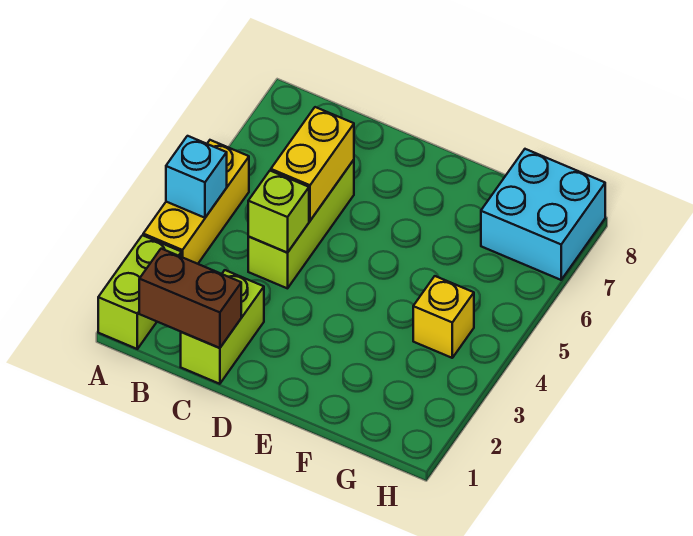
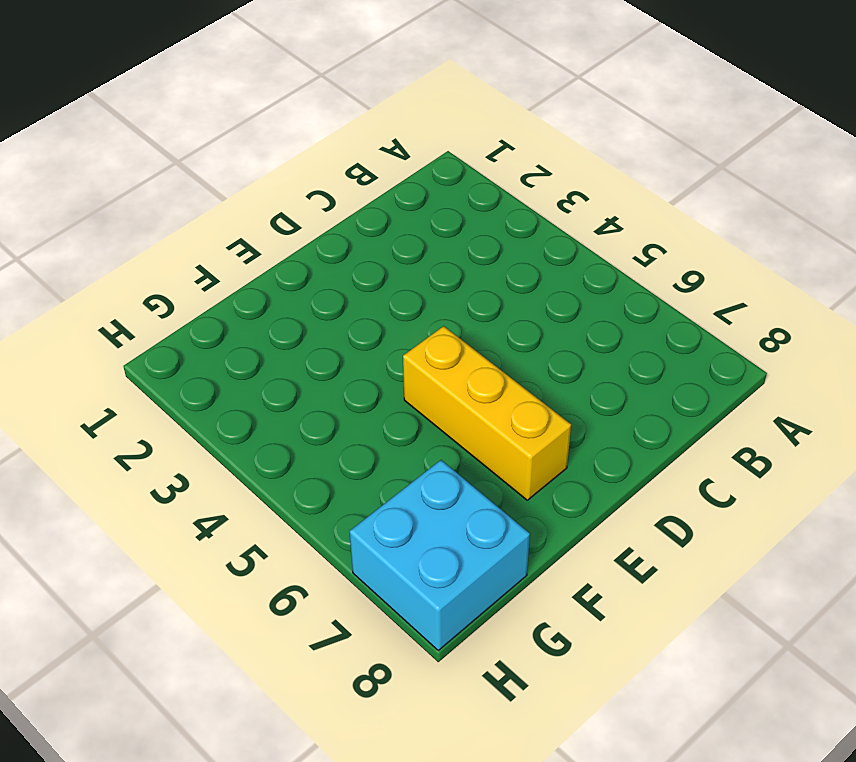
yellow 1x3 brick [403,326,571,500] -> yellow 1x3 brick moved to [143,140,249,264]
none -> lime 1x2 brick [98,235,181,349]
none -> lime 1x2 brick [181,270,264,384]

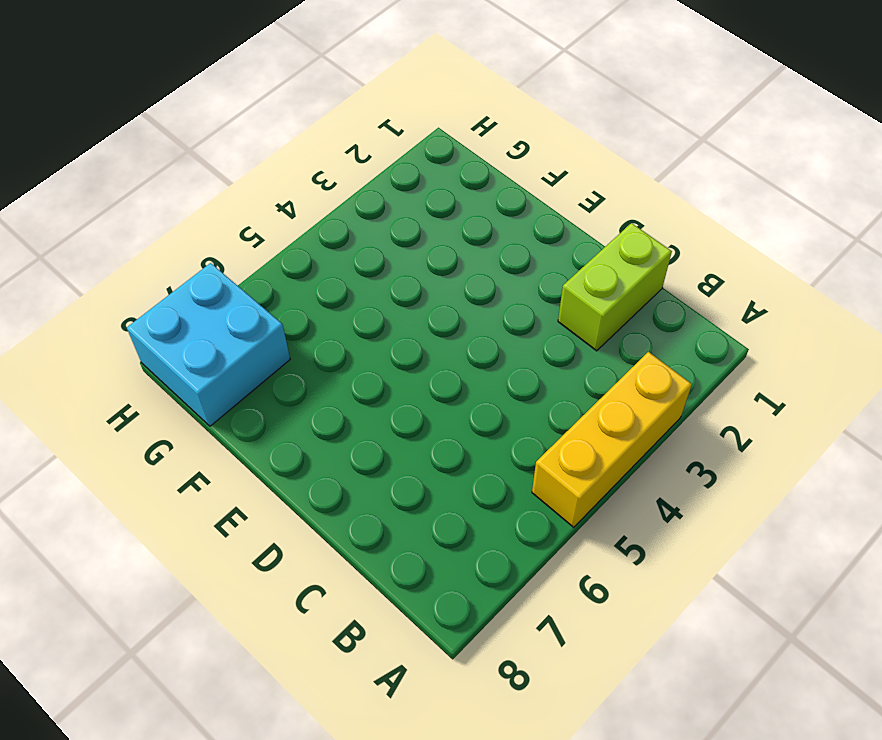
none -> lime 1x2 brick [98,235,181,349]
none -> lime 1x3 brick [248,160,354,288]

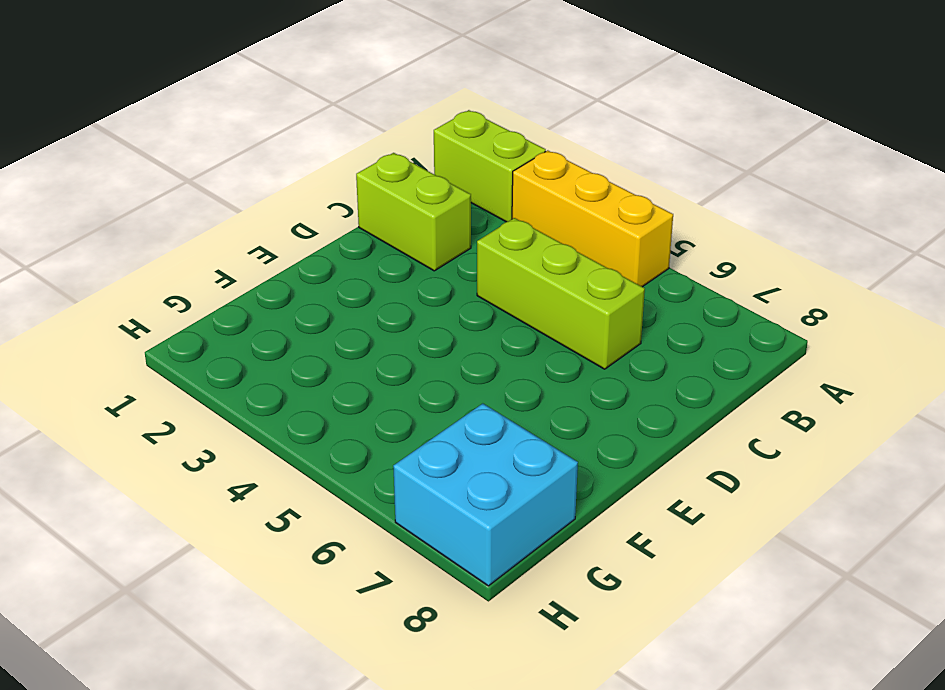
none -> yellow 1x1 brick [413,276,474,358]
none -> cyan 1x1 brick [166,136,227,218]

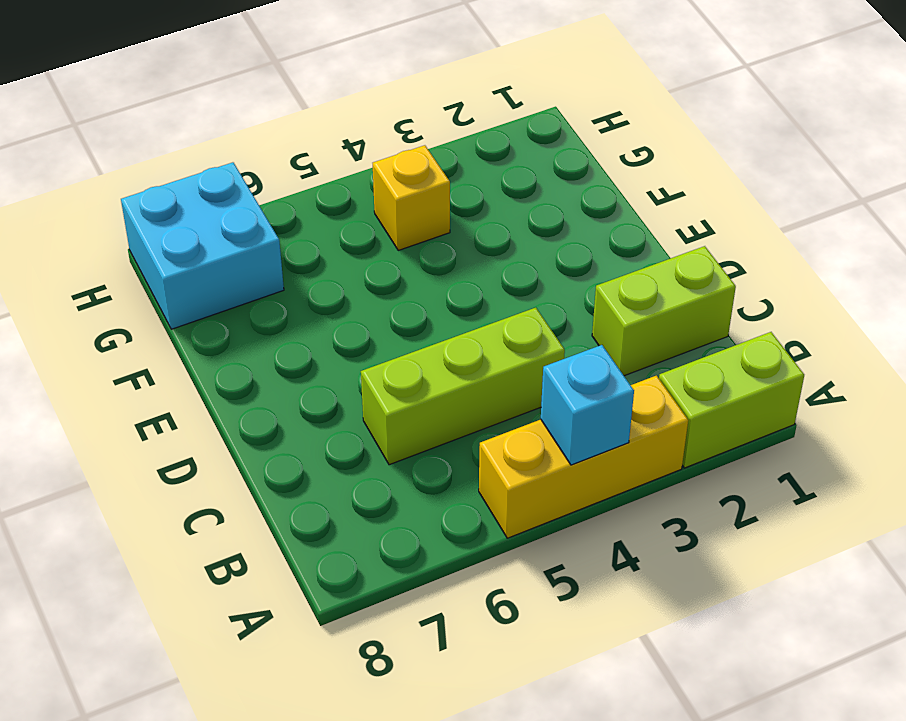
none -> brown 1x2 brick [139,249,241,348]
none -> lime 1x1 brick [248,171,309,253]

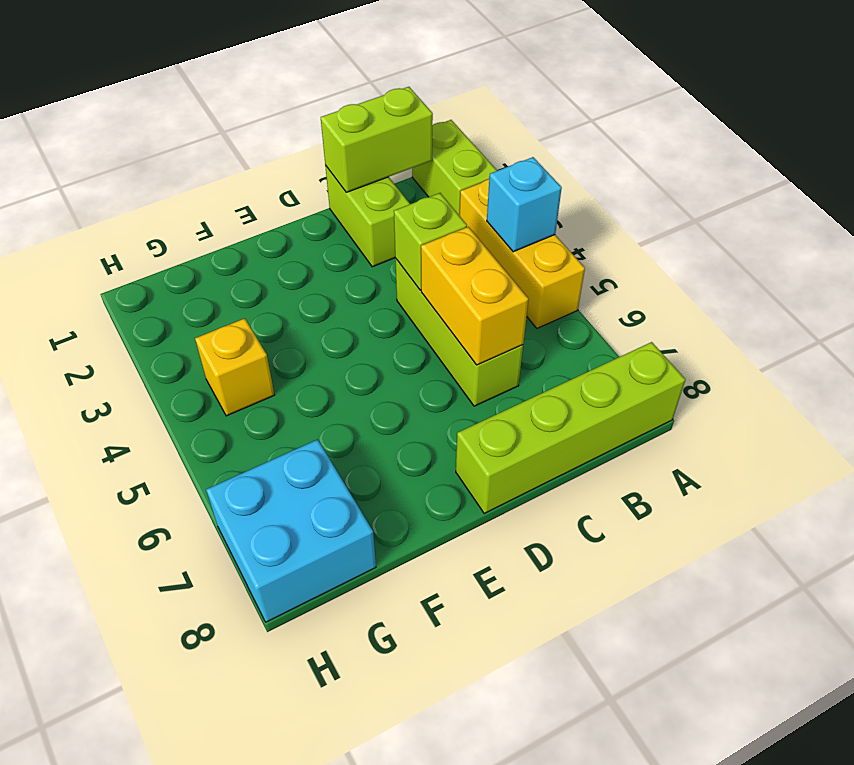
lime 1x4 brick [456,342,685,513] -> none
lime 1x2 brick [321,87,433,192] -> brown 1x2 brick [139,249,241,348]

